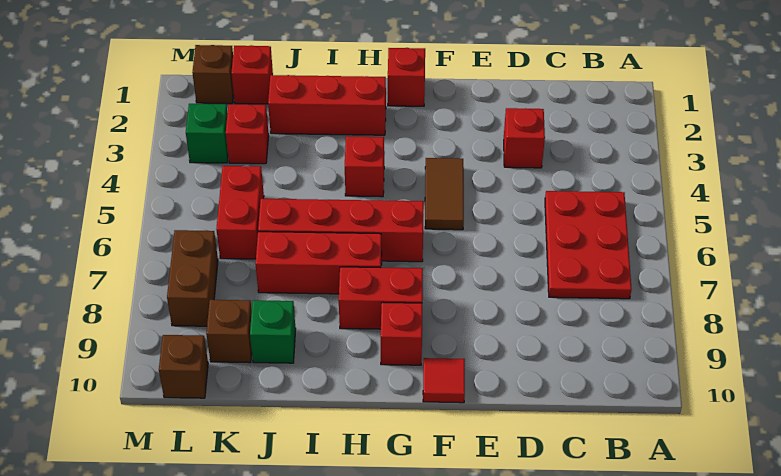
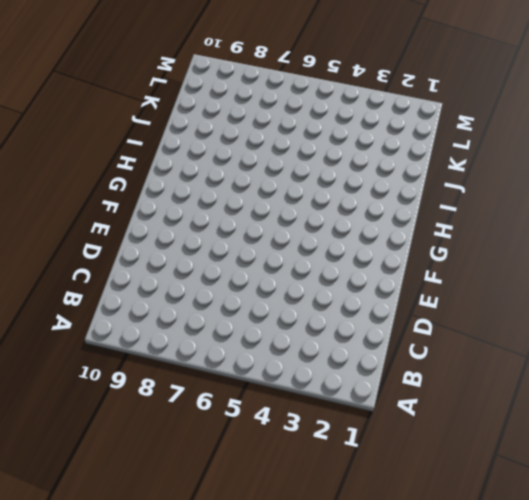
none -> red 2x3 plate [545,191,632,299]
none -> red 1x1 brick [504,108,545,168]
none -> brown 1x2 tile [425,158,464,230]

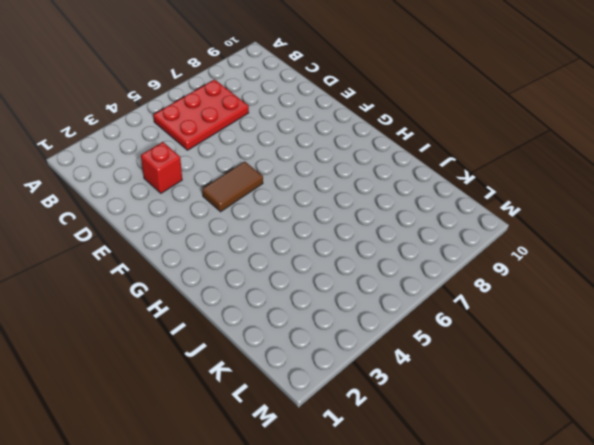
none -> red 1x1 tile [423,358,465,403]
none -> red 1x1 brick [388,48,425,106]
none -> red 1x4 brick [258,199,424,262]

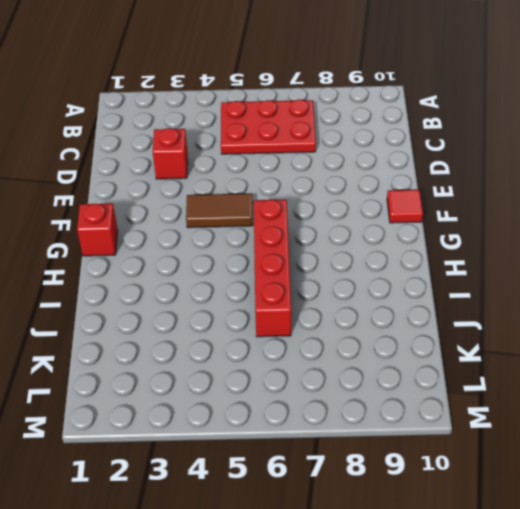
none -> red 1x2 brick [339,267,423,329]
none -> red 1x1 brick [381,302,422,365]
none -> red 1x3 brick [268,75,386,135]

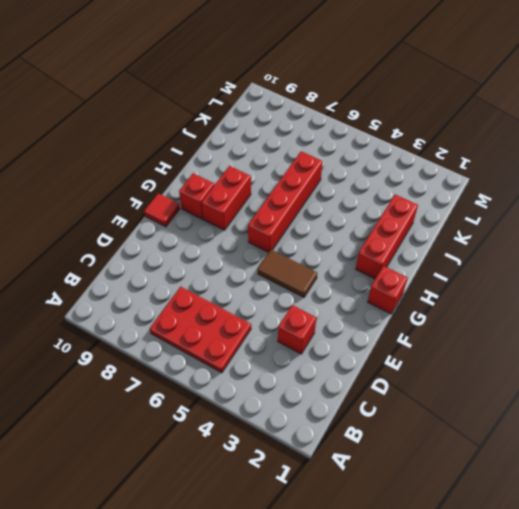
none -> red 1x1 brick [345,136,384,197]
none -> red 1x3 brick [255,232,382,294]
none -> green 1x1 brick [250,300,296,363]

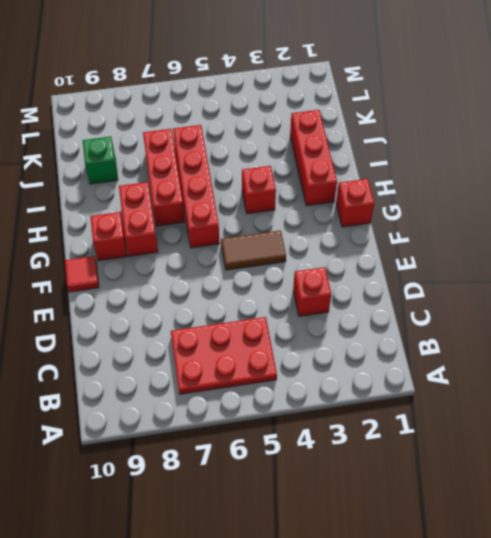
none -> red 1x1 brick [231,45,273,104]
none -> red 1x1 brick [226,104,269,164]
none -> red 1x2 brick [216,166,264,259]

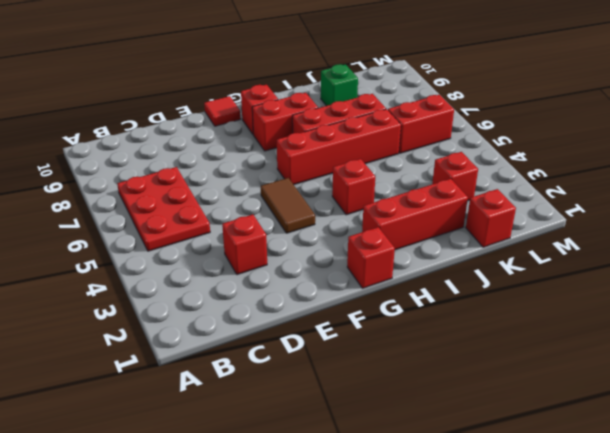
red 1x2 brick [388,95,454,153] -> red 1x2 brick turned to [216,166,264,259]
none -> brown 1x1 brick [206,300,252,363]
none -> brown 1x1 brick [192,45,234,104]
none -> green 1x1 brick [186,104,228,163]

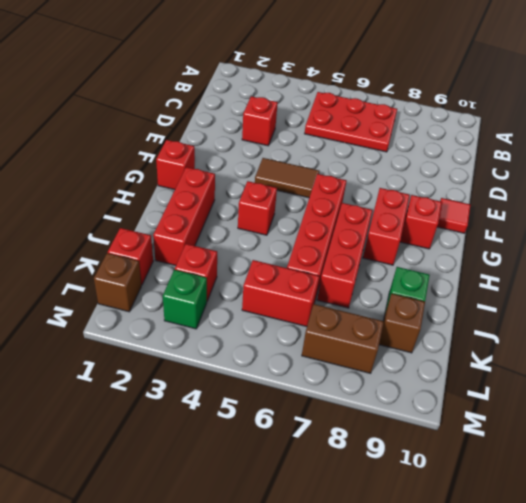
none -> brown 1x1 brick [159,335,208,398]

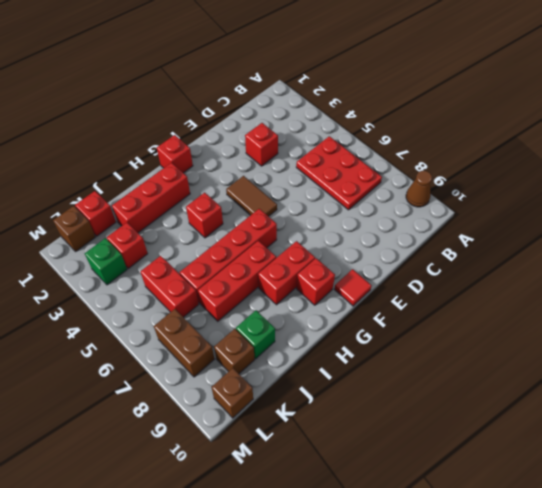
brown 1x1 cone [406,171,432,207] -> none

